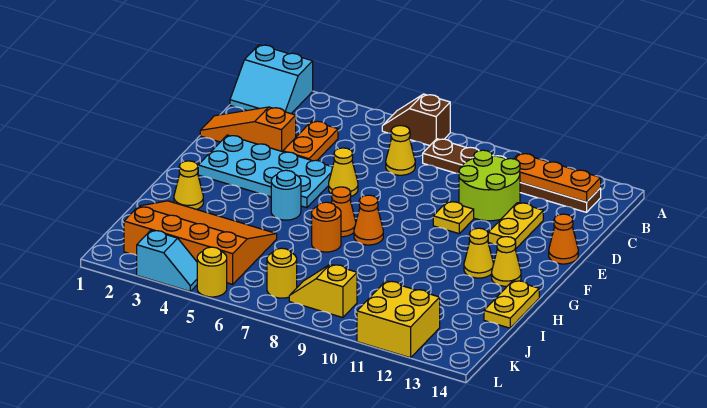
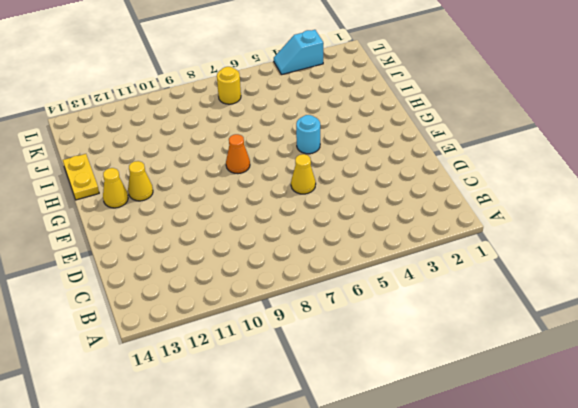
none -> cyan 2x2 slope [230,45,313,114]
none -> brown 1x2 slope [382,94,450,146]
none -> brown 1x6 plate [423,139,601,212]

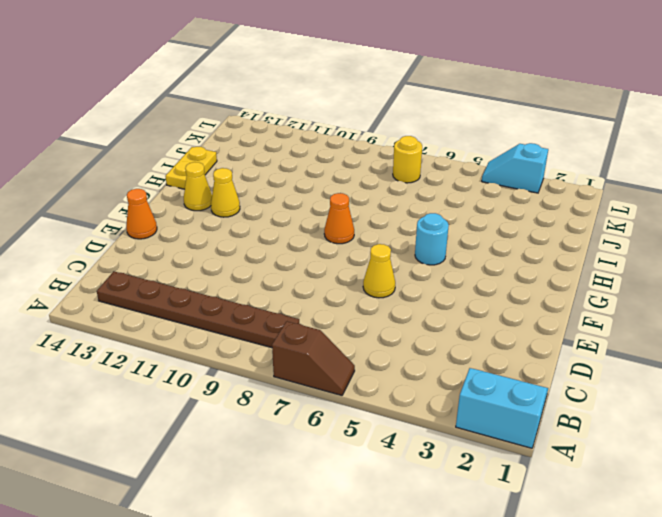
none -> orange 1x2 plate [283,121,338,161]
none -> yellow 1x1 cone [386,126,415,175]
none -> lime 2x2 round brick [459,150,520,221]

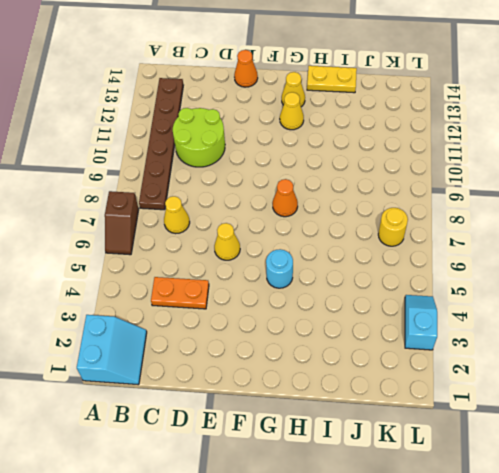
none -> orange 1x3 slope [200,107,296,152]
none -> yellow 1x2 plate [488,203,543,249]
none -> cyan 2x4 plate [198,135,333,208]

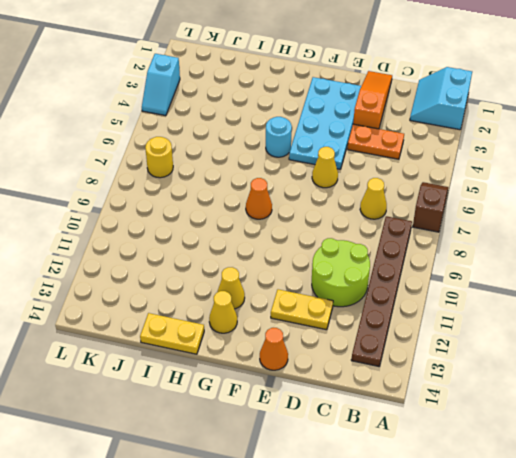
none -> yellow 1x1 plate [433,201,474,234]
none -> orange 1x1 cone [331,187,356,237]
none -> yellow 1x1 cone [174,161,203,209]

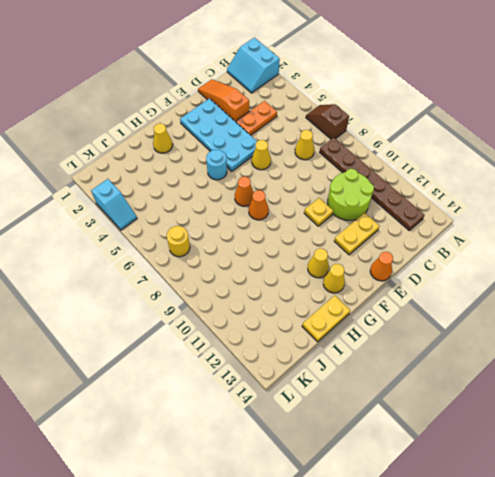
none -> orange 1x1 round brick [312,202,341,252]
none -> orange 3x4 slope [124,201,277,284]
none -> yellow 1x2 slope [289,264,357,318]

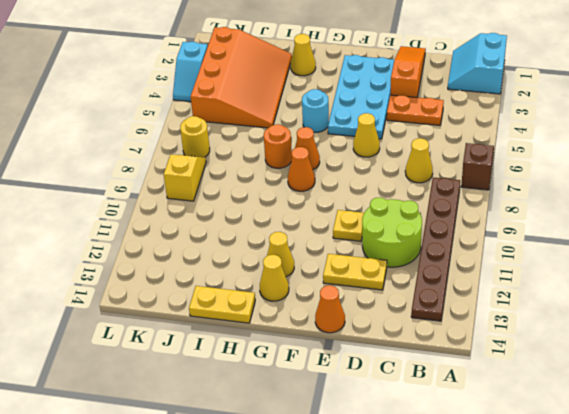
none -> yellow 2x2 brick [357,281,440,358]
none -> yellow 1x1 round brick [197,247,227,297]
none -> orange 1x3 plate [514,153,601,202]

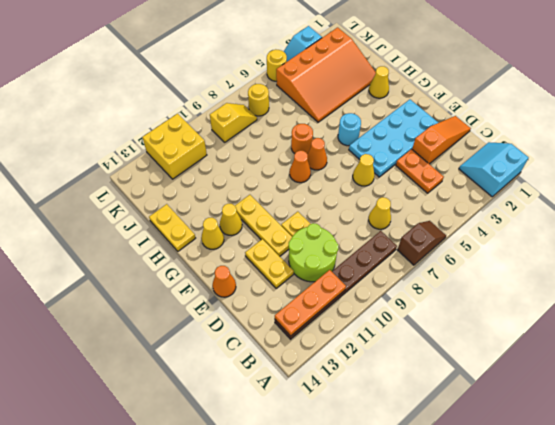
yellow 1x3 plate [235,195,292,256] -> none

